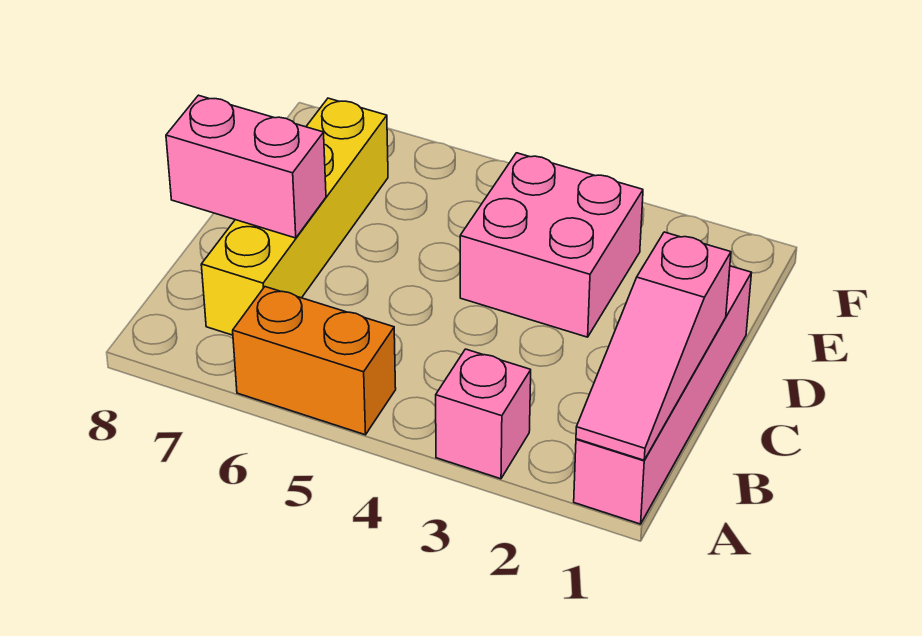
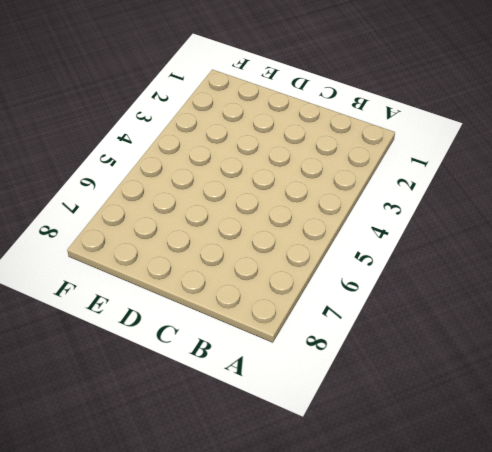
none -> pink 1x4 brick [574,266,751,524]
none -> pink 1x1 brick [436,349,531,479]

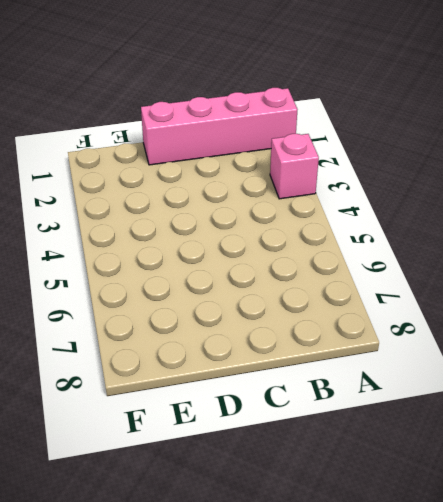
none -> orange 1x2 brick [233,287,396,435]
none -> yellow 1x4 brick [201,98,388,335]

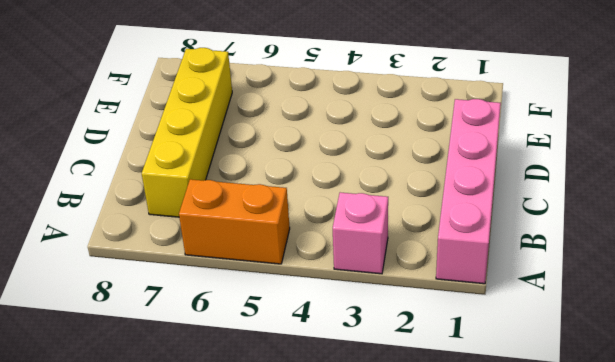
none -> pink 2x2 brick [460,153,643,337]
none -> pink 1x3 slope [576,232,731,460]

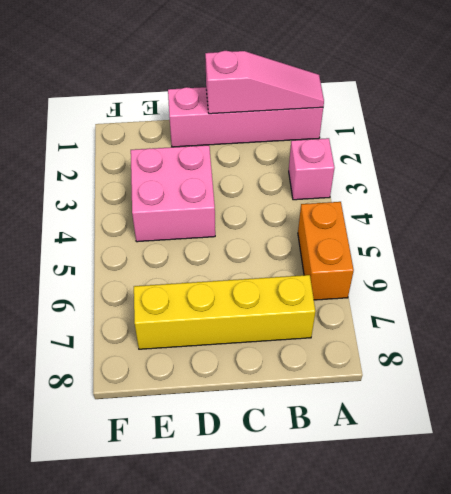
none -> pink 1x2 brick [166,95,326,238]

